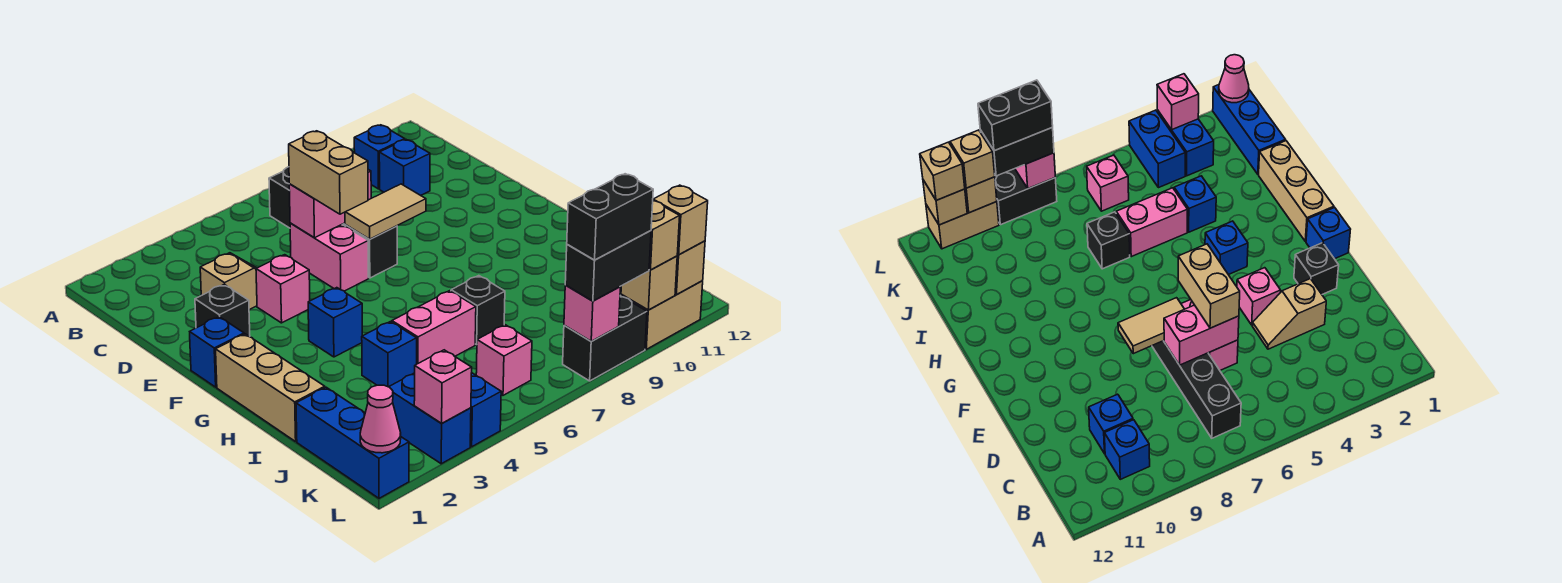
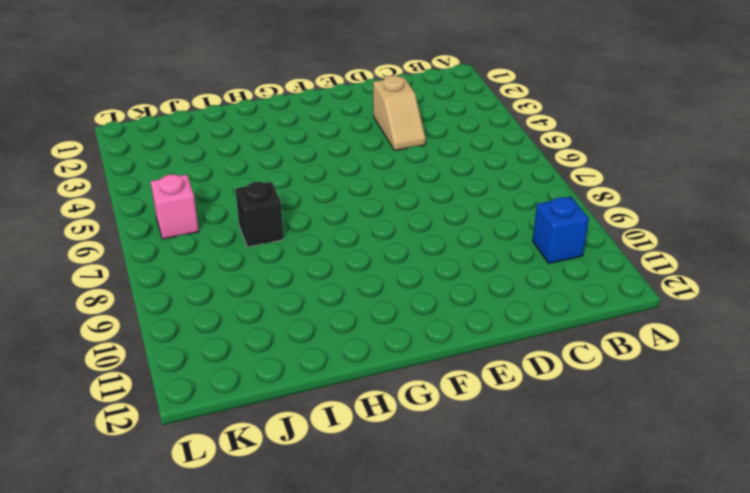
none -> black 1x4 brick [269,167,397,278]
none -> blue 1x1 brick [379,140,430,195]
none -> pink 1x2 brick [290,223,369,291]
none -> black 1x1 brick [195,284,250,337]

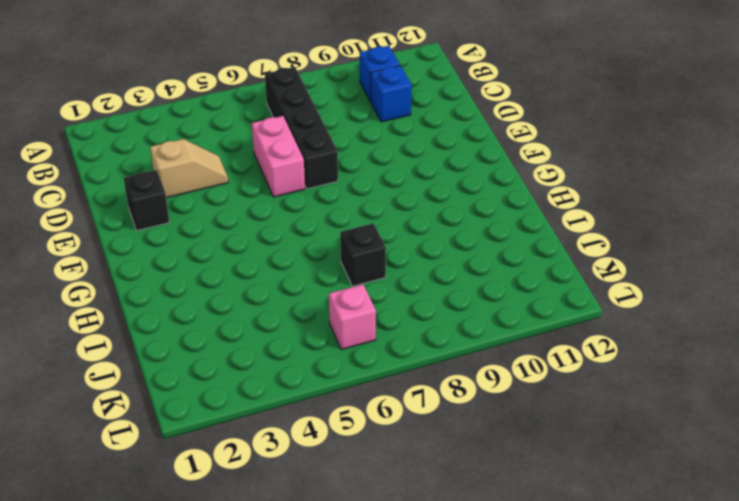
none -> pink 1x1 brick [256,255,310,323]
none -> blue 1x1 brick [190,317,244,387]
none -> tan 1x3 brick [216,334,325,442]
none -> blue 1x1 brick [308,288,362,357]

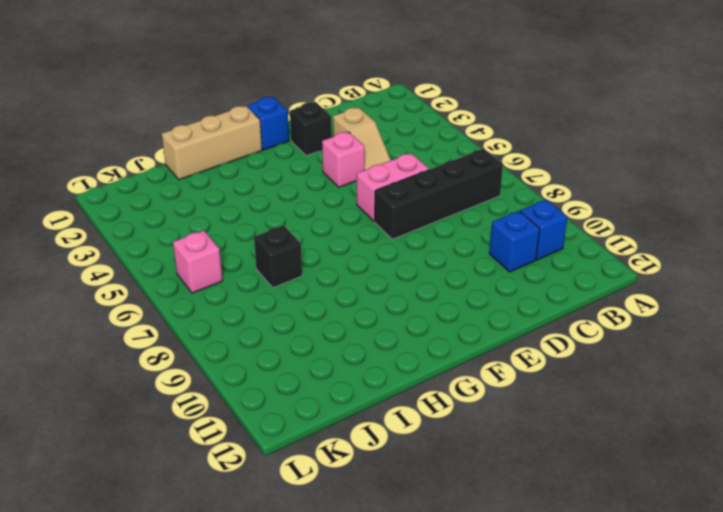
none -> blue 1x1 brick [308,288,362,357]
none -> blue 1x1 brick [362,322,417,387]
none -> pink 1x2 brick [392,291,476,364]
none -> blue 1x3 brick [296,387,409,498]

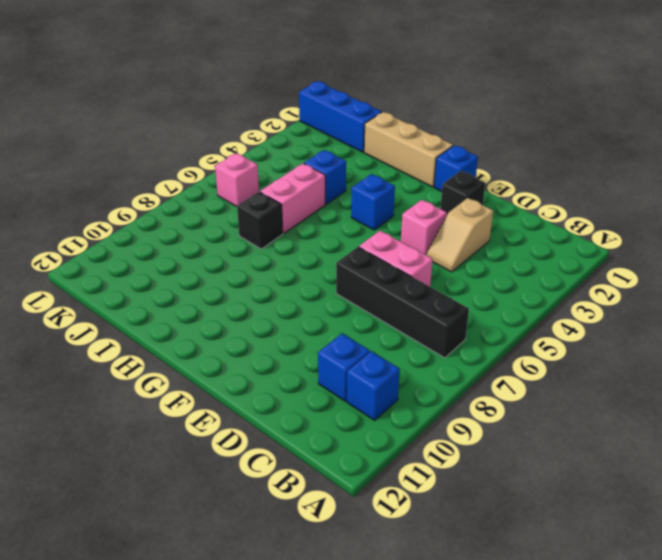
none -> blue 1x2 brick [389,373,471,464]
none -> blue 1x2 brick [470,373,501,447]
none -> black 1x2 brick [563,296,647,381]
none -> tan 1x2 brick [621,281,703,349]

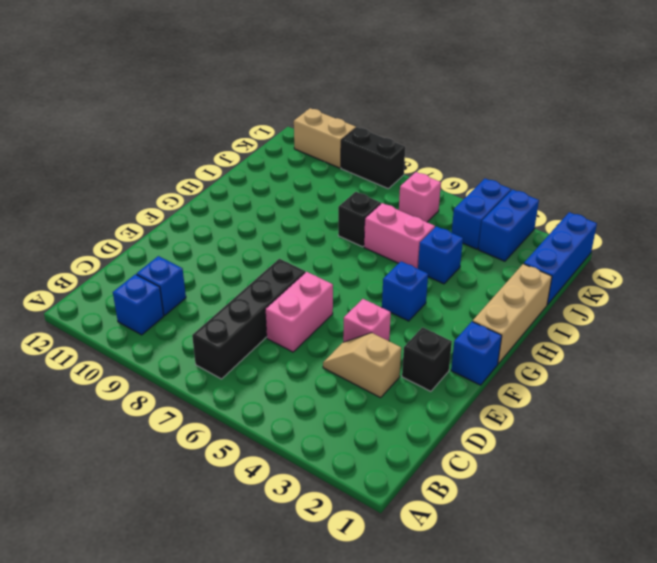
none -> pink 1x2 brick [289,170,371,238]
none -> tan 1x2 tile [345,184,426,239]
none -> pink 1x1 cone [360,385,401,453]
none -> pink 1x1 brick [414,350,472,423]

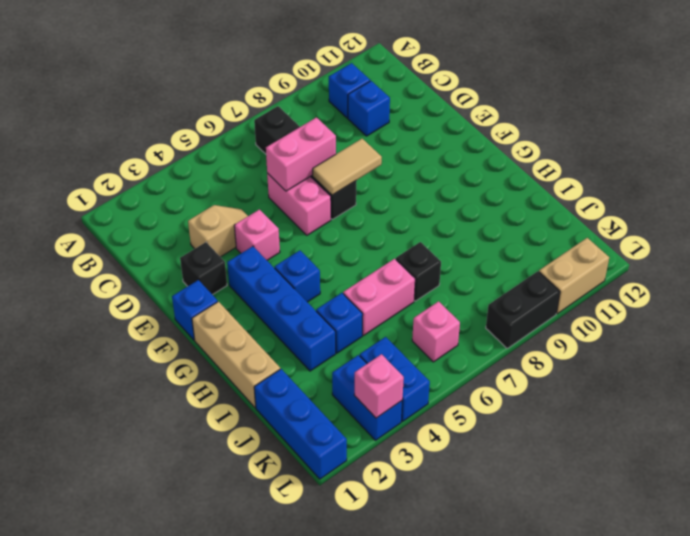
blue 1x4 brick [227,246,336,371] -> none
none -> pink 1x1 cone [360,385,401,453]
none -> pink 1x1 brick [564,285,620,341]
none -> tan 1x1 brick [621,256,677,310]
none -> tan 1x1 brick [675,241,705,295]

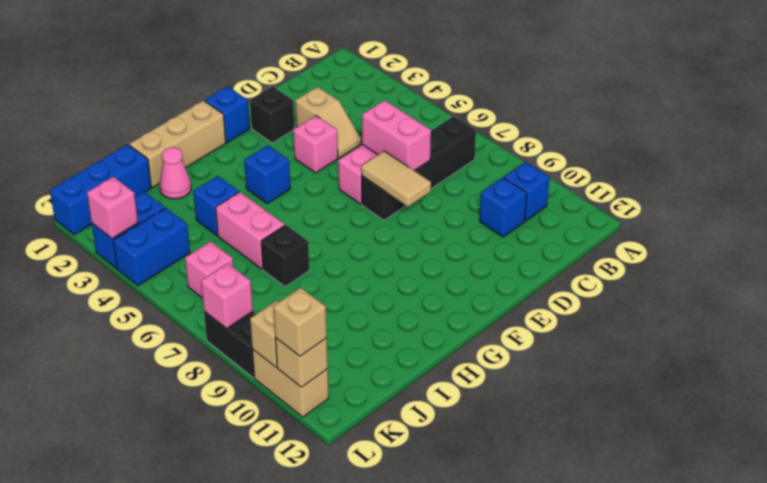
pink 1x1 cone [160,147,191,199] -> pink 1x1 cone moved to [360,385,401,453]
none -> tan 1x2 brick [289,131,368,214]
none -> black 1x2 brick [565,231,651,301]
none -> tan 1x1 brick [649,201,680,270]
none -> black 1x2 brick [567,174,653,260]

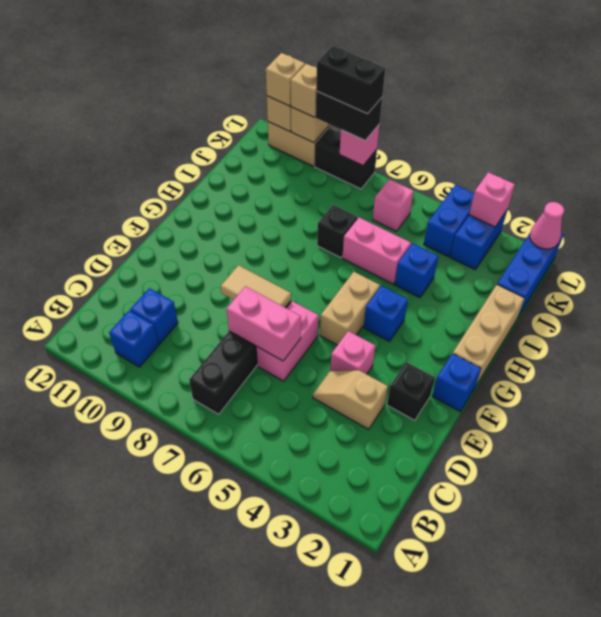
tan 1x2 brick [320,272,380,345] -> tan 1x2 brick moved to [289,131,368,214]

